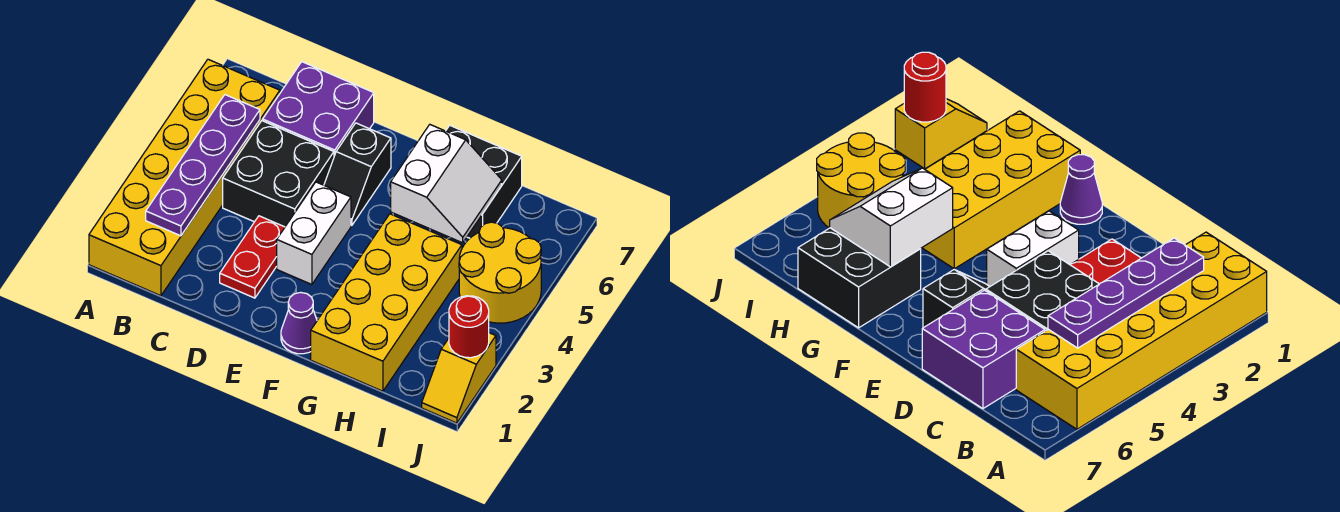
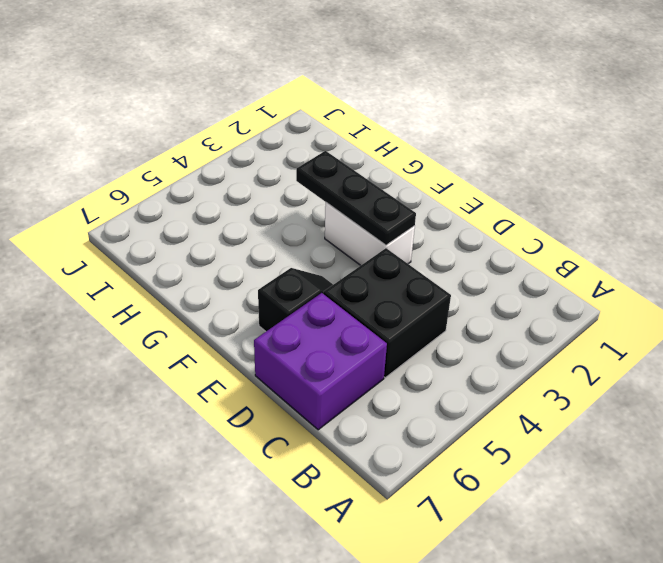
white 1x2 brick [325,203,415,265] -> white 1x2 brick turned to [277,182,351,285]
black 1x3 plate [296,151,416,245] -> none
none -> yellow 2x6 brick [89,59,280,296]
none -> red 1x2 plate [220,216,285,298]
none -> purple 1x1 cone [281,292,317,354]

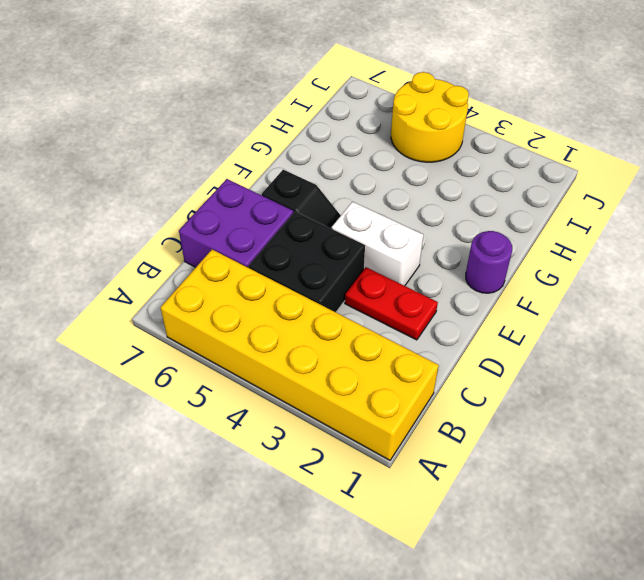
purple 1x1 round brick [466,231,512,293] -> purple 1x1 cone [281,292,317,354]
none -> yellow 2x4 brick [311,214,462,391]
none -> black 2x2 brick [446,125,522,238]
none -> yellow 1x2 slope [422,333,496,423]

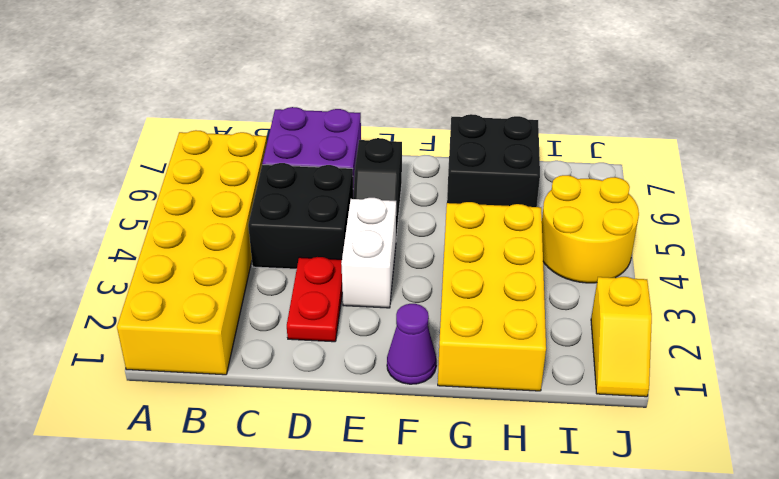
none -> purple 1x4 plate [146,95,260,236]
none -> white 2x2 slope [391,125,502,243]
none -> red 1x1 round brick [449,296,489,358]

